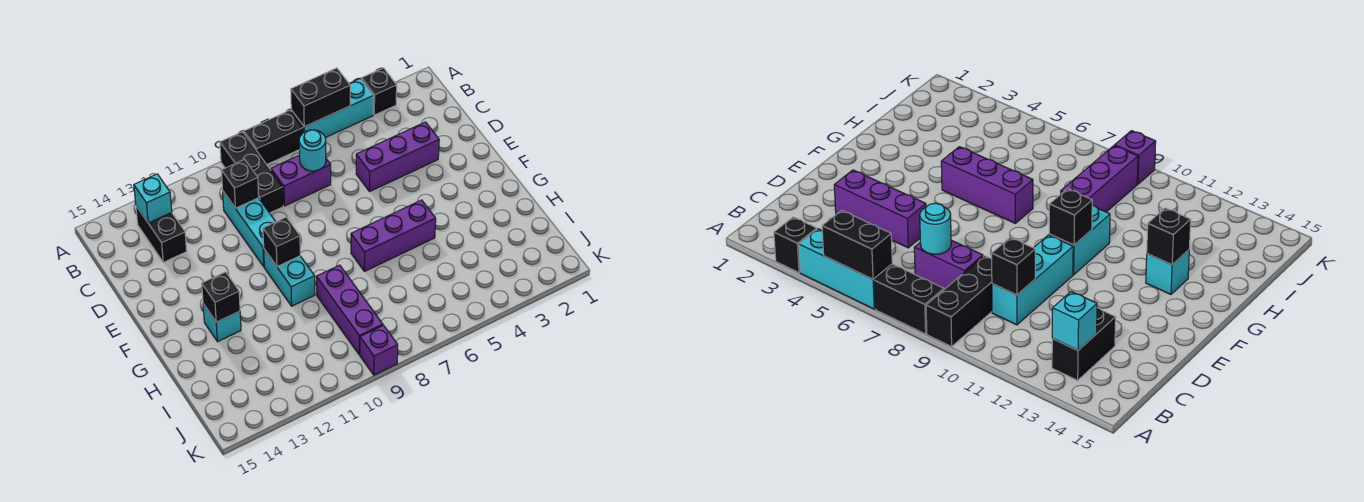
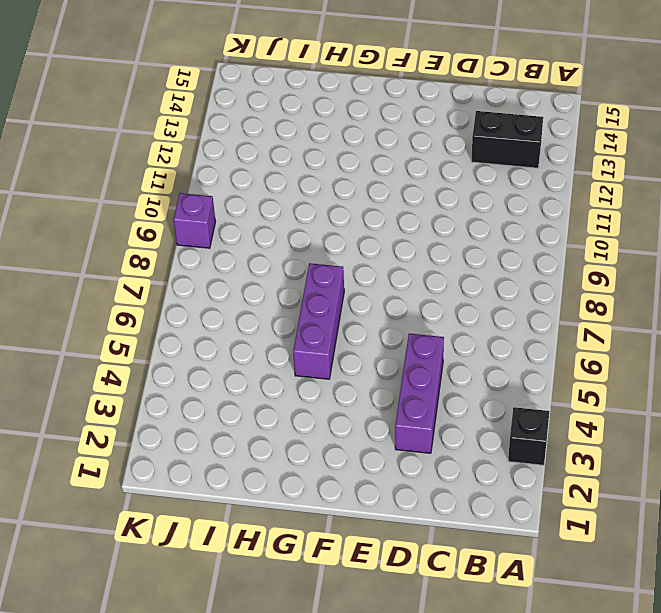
none -> cyan 1x3 brick [291,79,373,138]
none -> black 1x2 brick [244,110,303,164]
none -> black 1x3 brick [220,132,283,213]

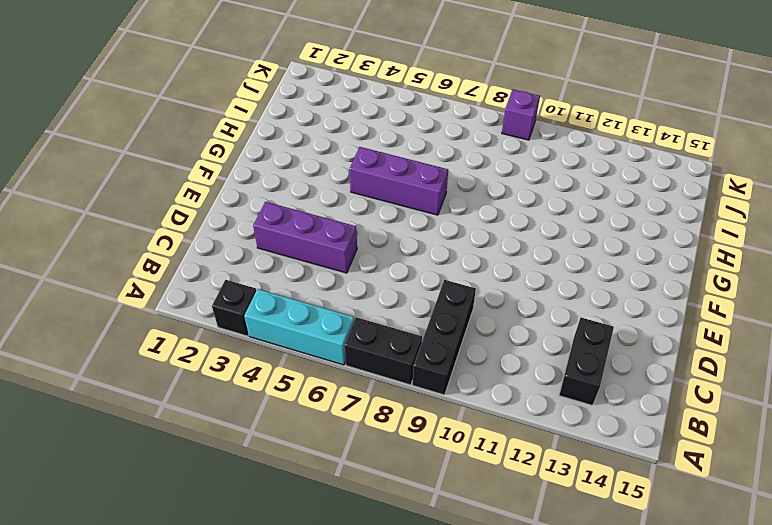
none -> purple 1x2 brick [271,155,331,206]
none -> cyan 1x3 brick [223,192,276,267]
none -> cyan 1x2 brick [264,249,315,306]

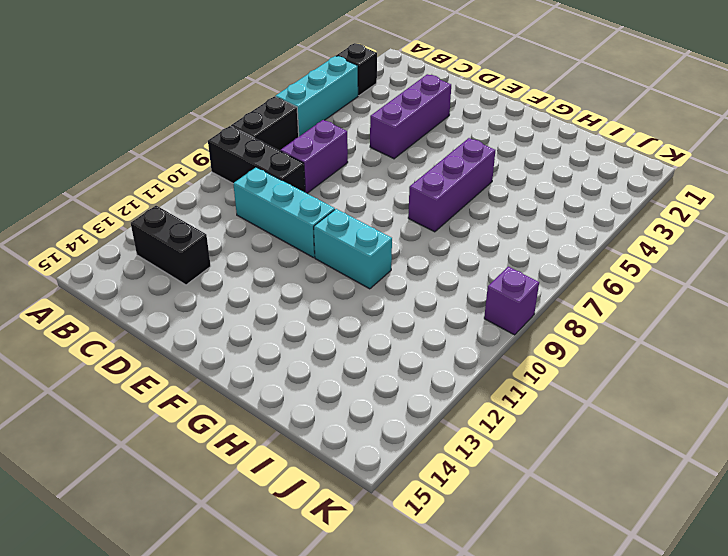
none -> cyan 1x1 brick [203,304,241,342]
none -> purple 1x3 brick [316,265,383,355]
none -> black 1x2 brick [291,68,350,127]

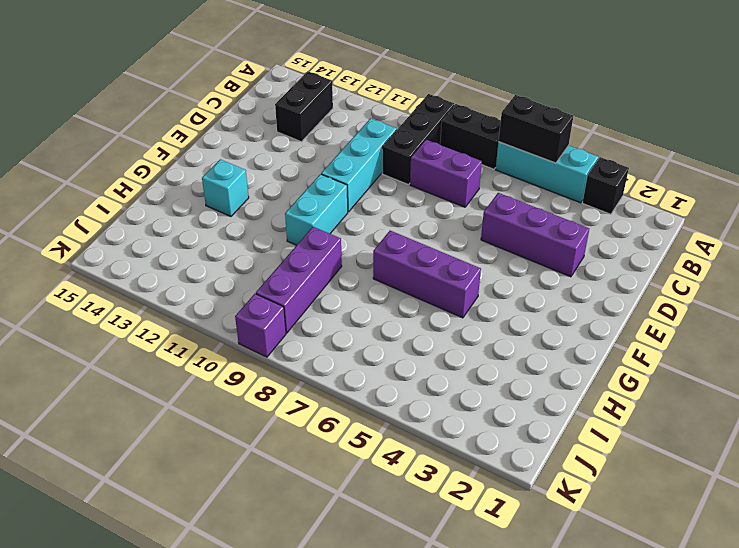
none -> cyan 1x1 brick [134,174,172,223]
none -> cyan 1x1 round brick [299,130,326,171]
none -> black 1x1 brick [221,159,259,208]

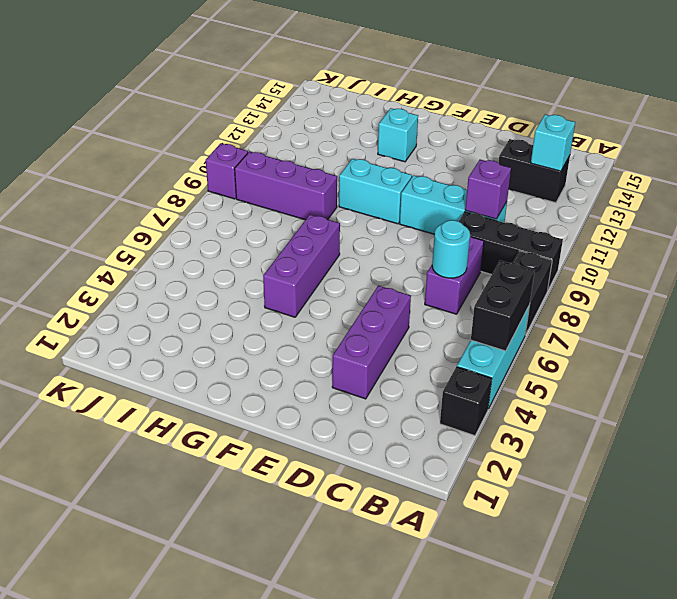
purple 1x1 brick [465,160,511,219] -> black 1x1 brick [221,159,259,208]
none -> black 1x1 brick [263,217,300,267]
none -> black 1x1 brick [202,272,240,322]

